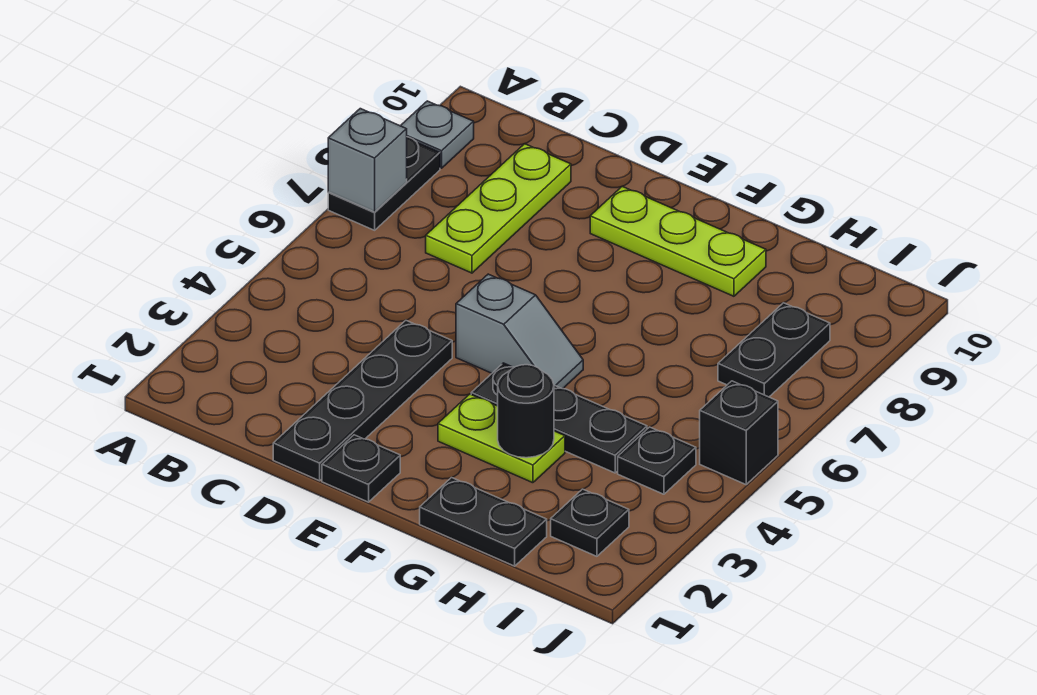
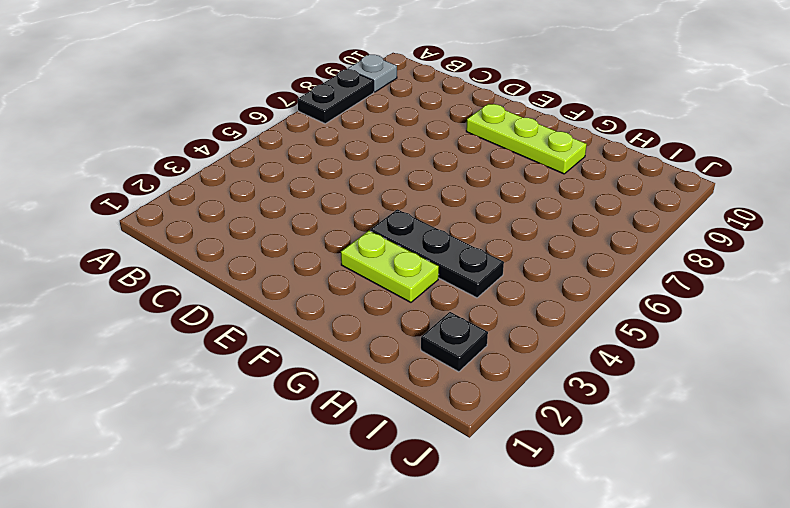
none -> lime 1x3 plate [426,144,571,273]
none -> black 1x4 plate [273,321,452,481]
none -> black 1x1 plate [322,435,400,502]

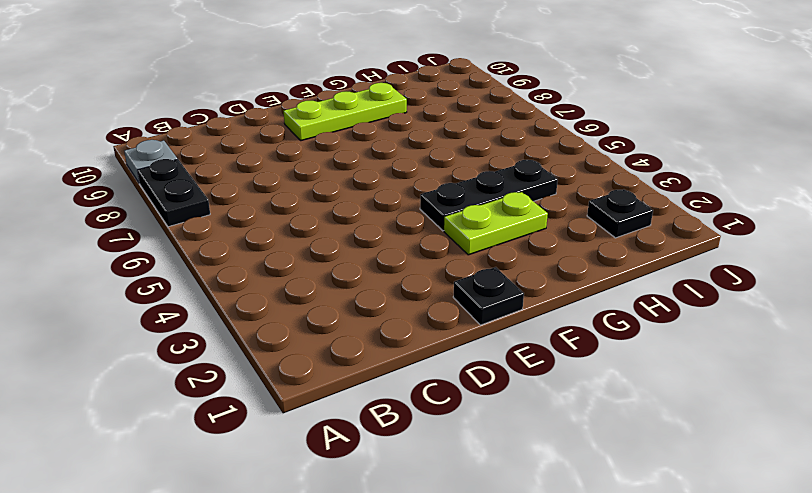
none -> lime 1x3 plate [426,144,571,273]
none -> black 1x4 plate [273,321,452,481]
none -> grey 1x2 slope [456,274,583,389]

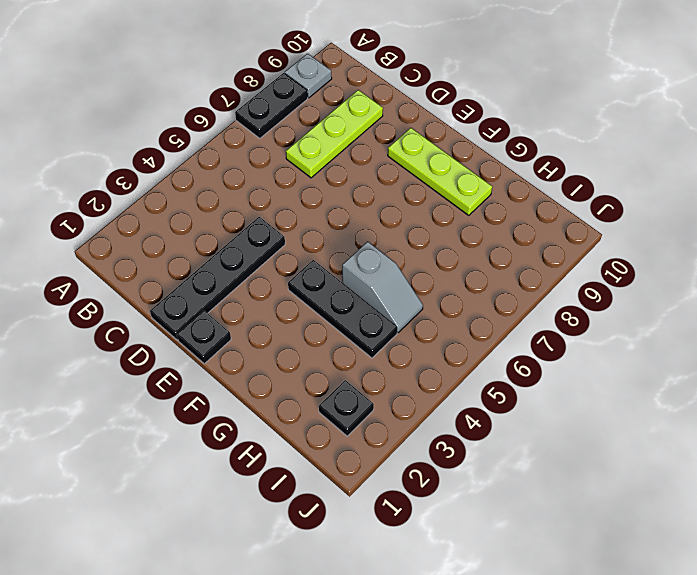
grey 1x2 slope [342,241,423,332] -> grey 1x2 slope moved to [456,274,583,389]
none -> lime 1x2 plate [438,394,565,483]
none -> black 1x2 plate [420,477,547,566]
none -> black 1x1 plate [618,427,696,494]

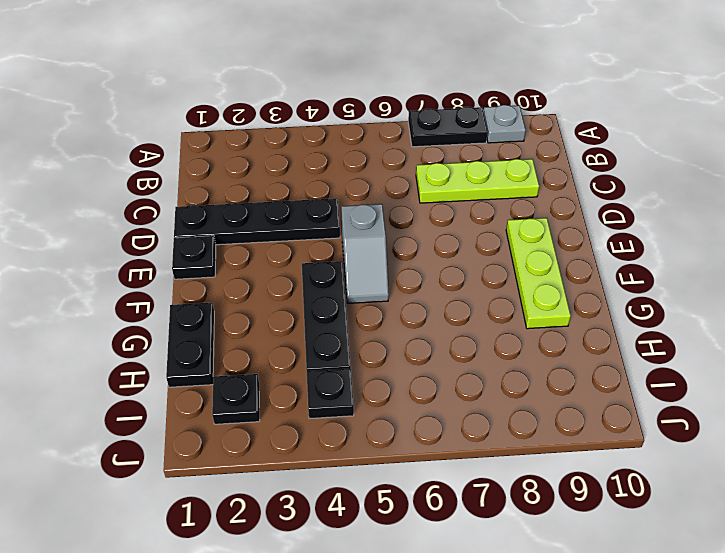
none -> lime 1x2 plate [438,394,565,483]
none -> black 1x2 plate [718,303,830,397]
none -> black 1x1 brick [700,381,778,485]

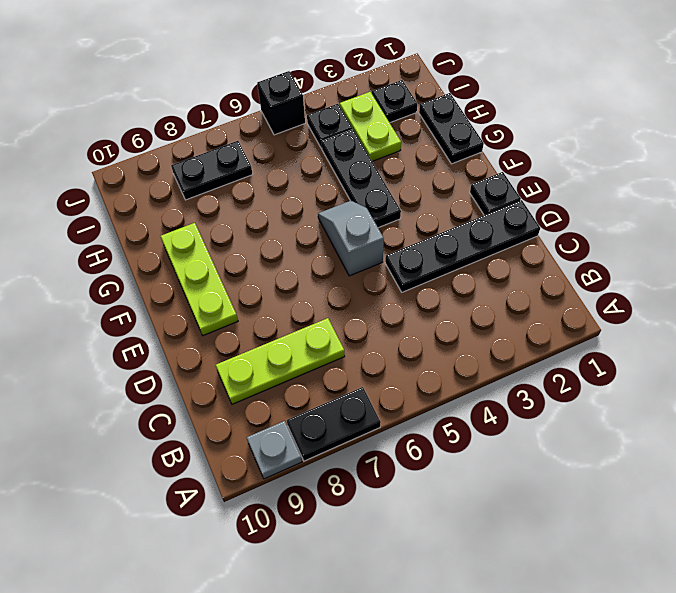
lime 1x2 plate [340,92,401,161] -> lime 1x2 plate moved to [438,394,565,483]
none -> grey 1x1 brick [328,109,407,212]
none -> black 1x1 round brick [498,365,554,458]

